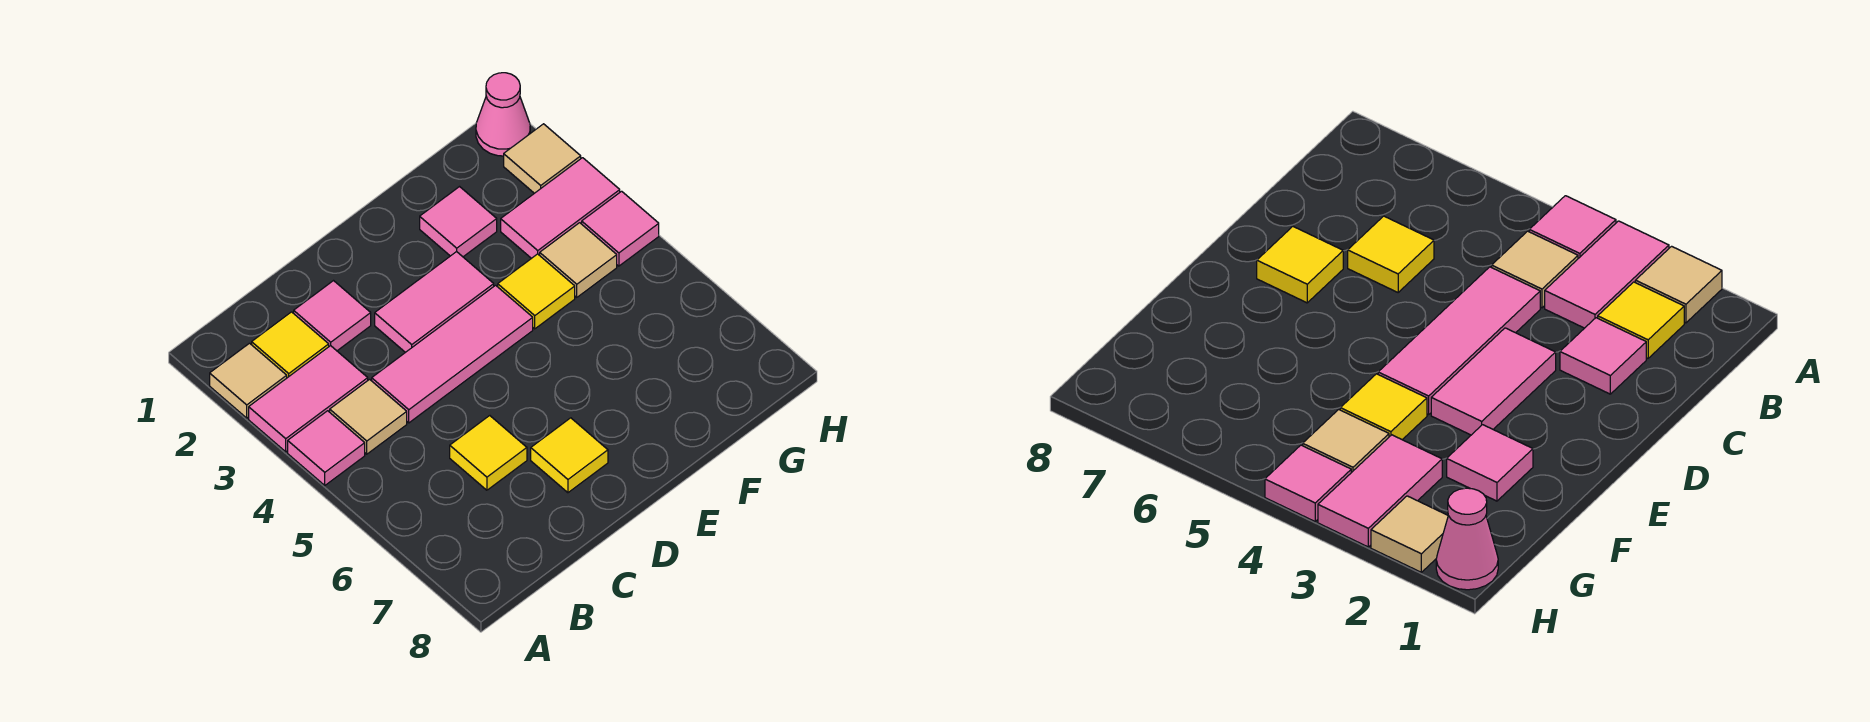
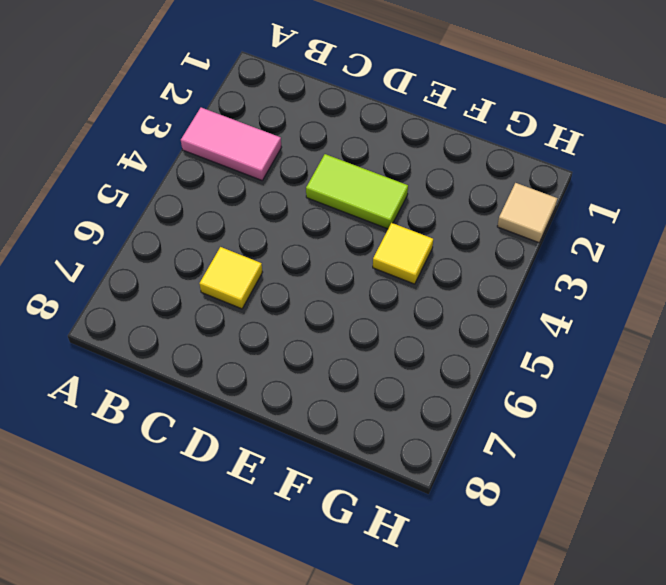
lime 1x2 tile [306,154,408,229] -> pink 1x2 tile [375,252,494,352]
none -> tan 1x1 tile [210,343,287,418]
none -> pink 1x1 tile [288,411,365,485]
none -> yellow 1x1 tile [252,312,329,378]

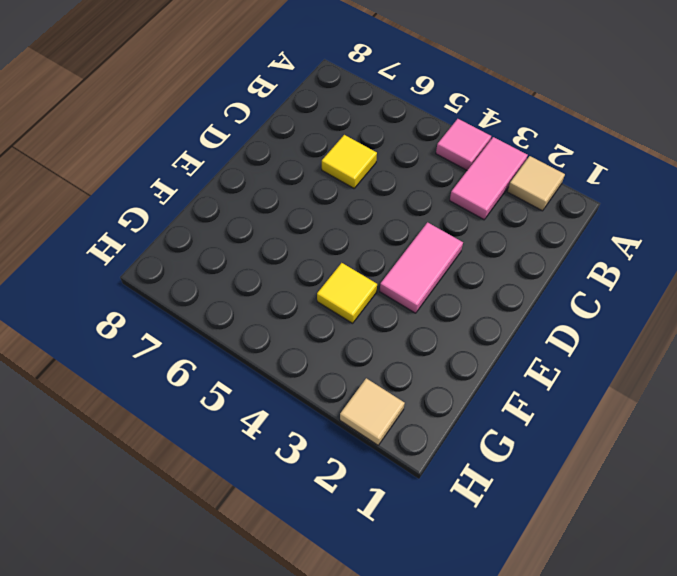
none -> yellow 1x1 tile [252,312,329,378]
none -> tan 1x1 tile [330,379,407,454]
none -> pink 1x1 tile [294,281,371,351]

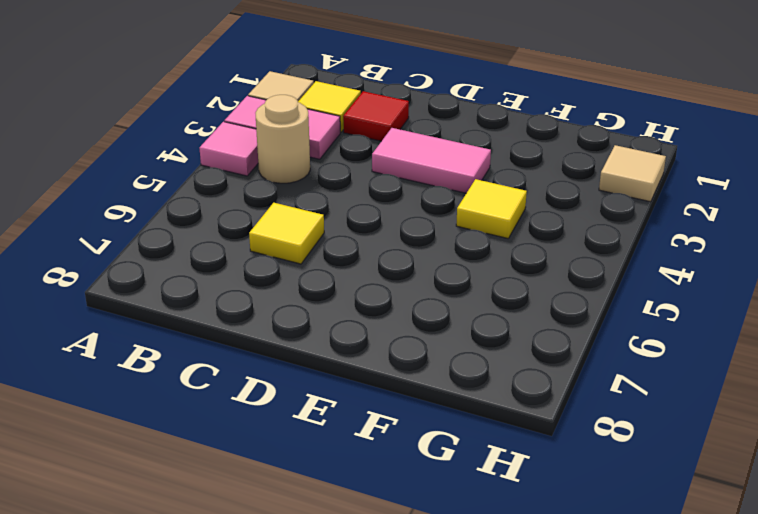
tan 1x1 round brick [256,95,310,183] -> tan 1x1 tile [330,379,407,454]
red 1x1 tile [343,91,409,141] -> pink 1x1 tile [294,281,371,351]
none -> pink 1x3 tile [372,285,533,423]
none -> yellow 1x1 tile [531,418,608,493]
none -> pink 1x1 tile [420,187,497,257]

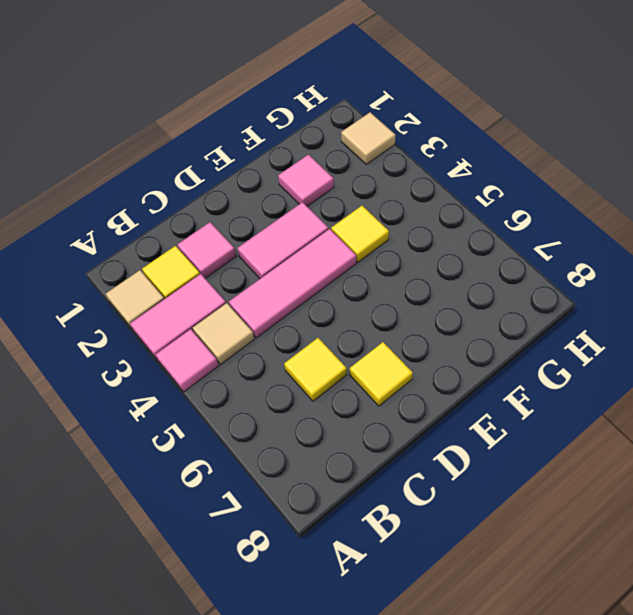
none -> pink 1x2 tile [501,158,620,258]
none -> tan 1x1 tile [540,223,617,297]
none -> pink 1x1 cone [476,73,530,156]

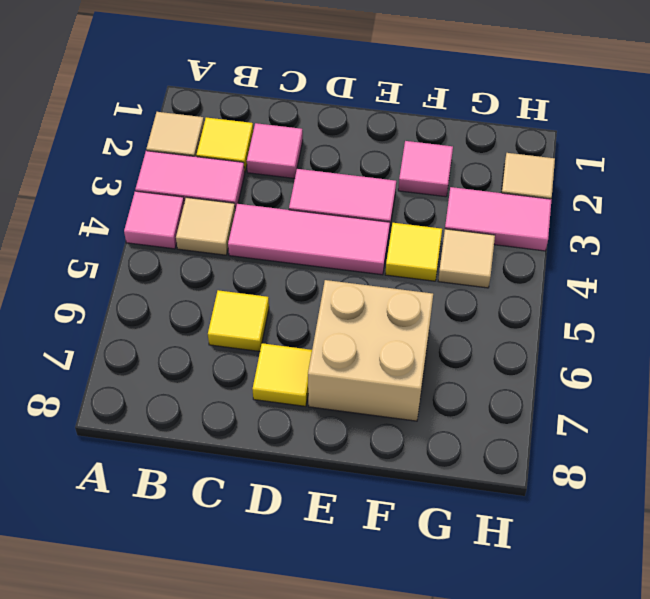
tan 2x2 brick [308,280,433,421] -> none
none -> pink 1x1 cone [476,73,530,156]
none -> pink 1x1 tile [582,191,659,266]

